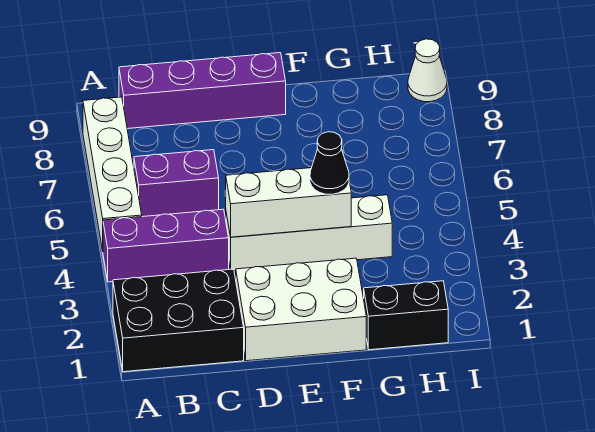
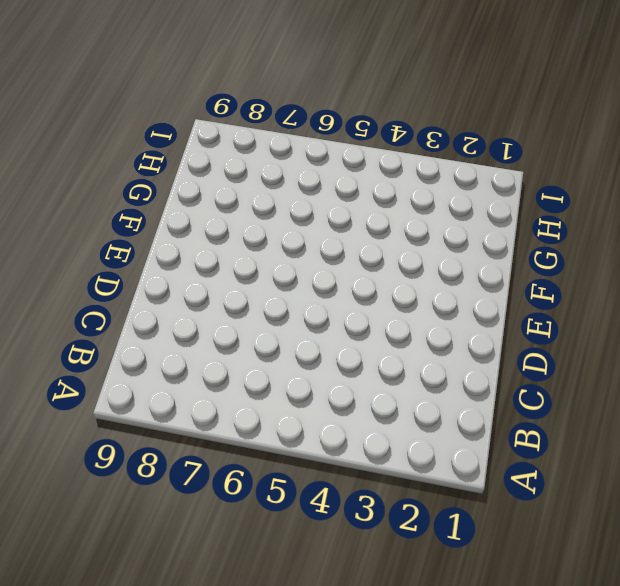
none -> black 2x3 brick [113,269,244,372]
none -> purple 1x3 brick [103,209,229,282]

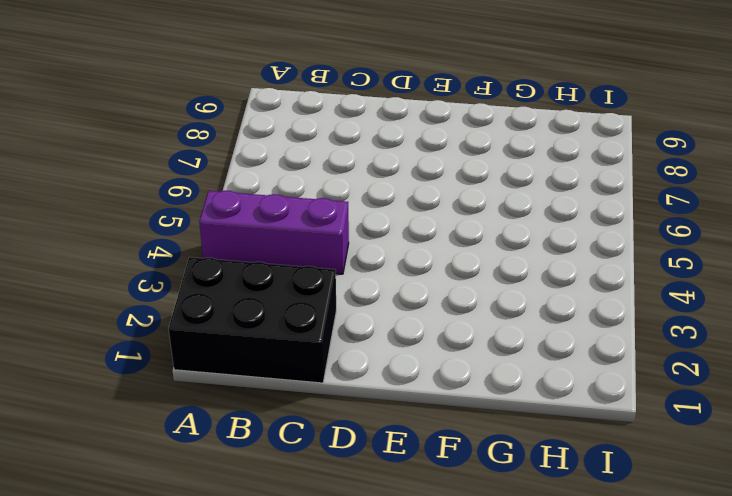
none -> white 1x4 brick [83,97,142,251]
none -> purple 1x2 brick [134,150,219,217]

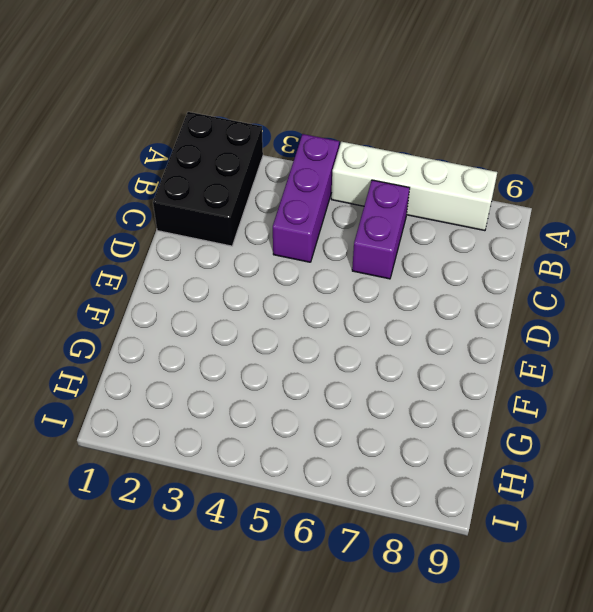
none -> purple 1x4 brick [119,53,286,129]
none -> white 2x3 brick [236,258,366,361]

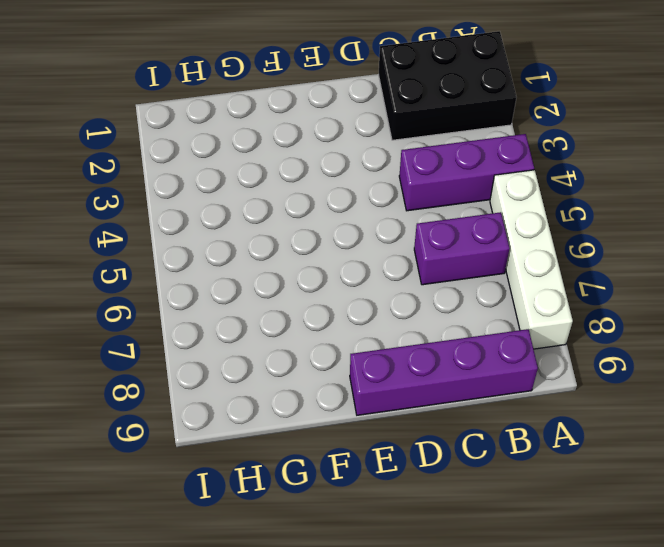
none -> white 2x3 brick [236,258,366,361]
none -> white 1x4 brick [226,195,392,271]

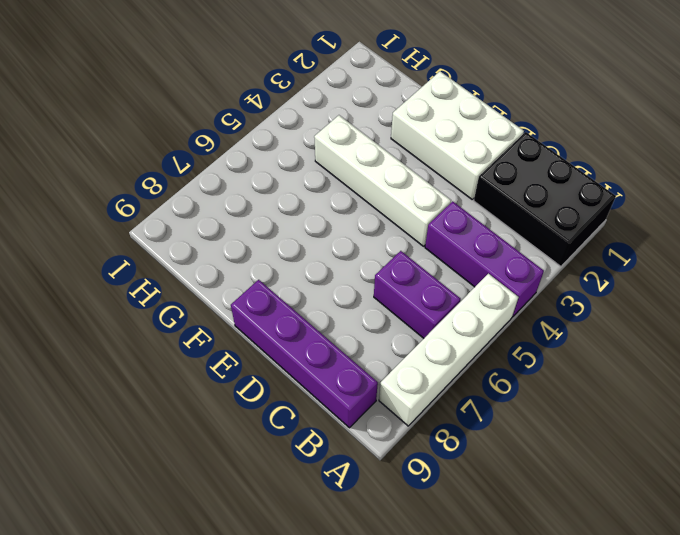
none -> black 1x2 brick [364,281,448,350]
none -> white 1x1 cone [408,39,447,102]

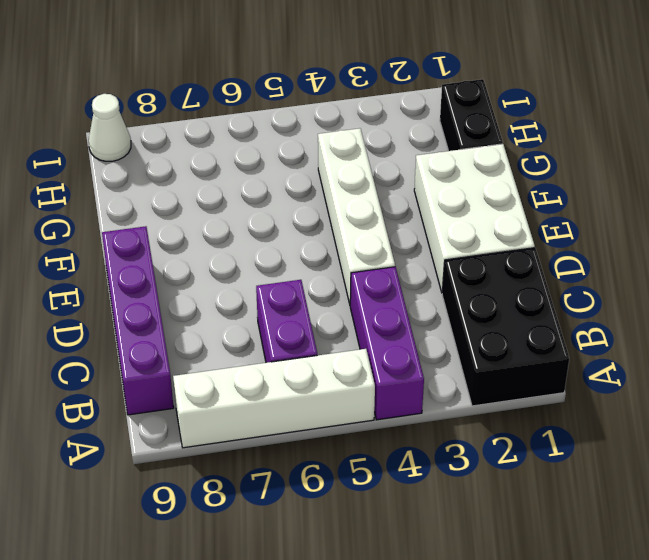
none -> white 1x3 brick [226,168,351,237]
none -> black 1x1 cone [310,132,349,194]

